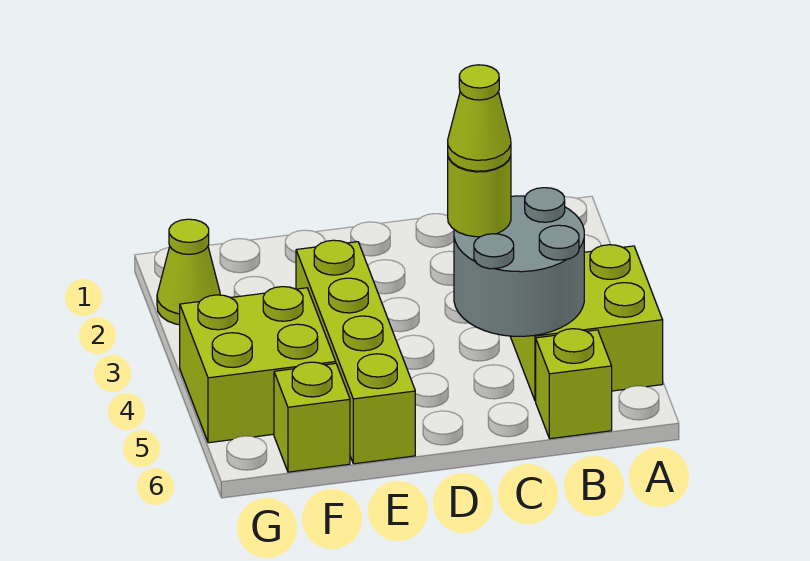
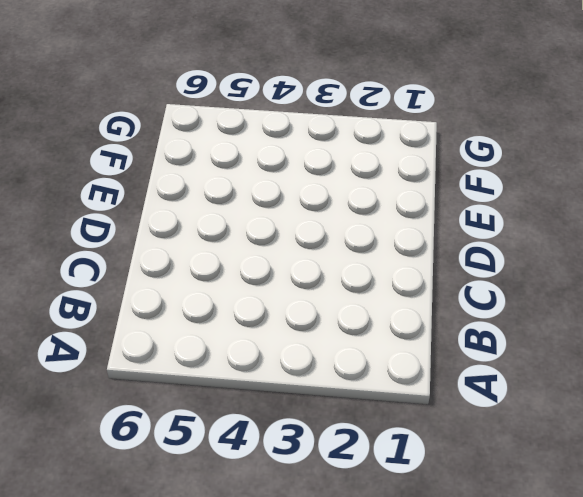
none -> lime 2x2 brick [510,245,663,401]
none -> lime 1x1 brick [536,329,612,439]

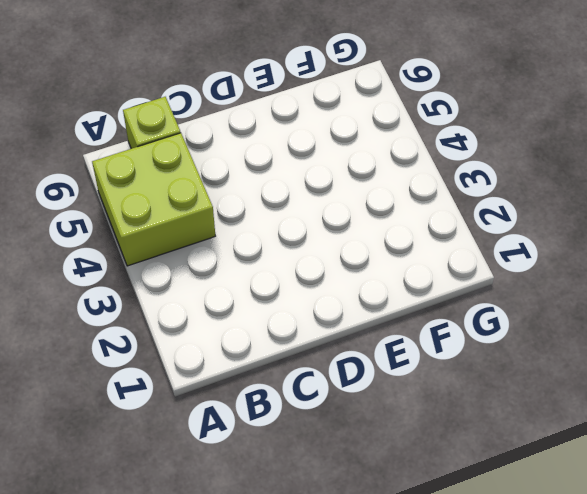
none -> lime 1x4 brick [296,240,415,464]
none -> lime 2x2 brick [180,287,336,443]

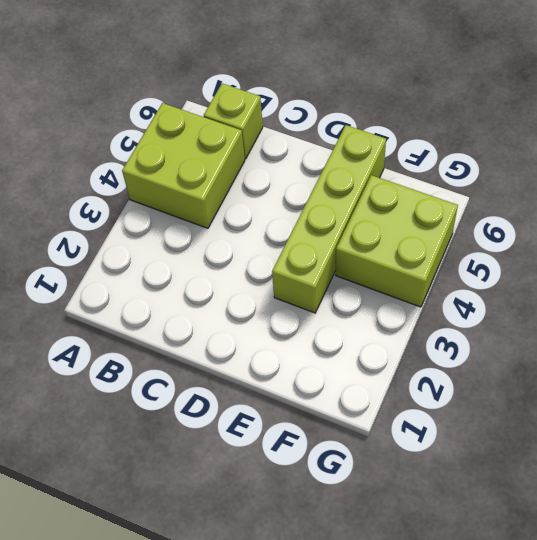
none -> lime 1x1 brick [274,362,350,472]
none -> lime 1x1 cone [157,219,220,325]

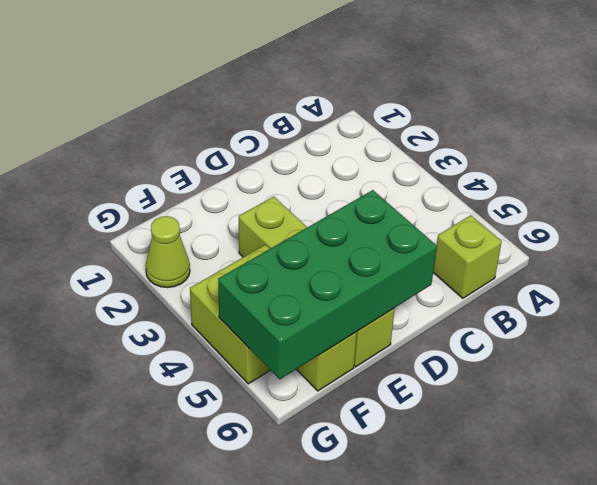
green 2x4 brick [218,190,437,379] -> none
none -> lime 2x2 brick [510,245,663,401]
none -> grey 2x2 round brick [454,188,584,336]

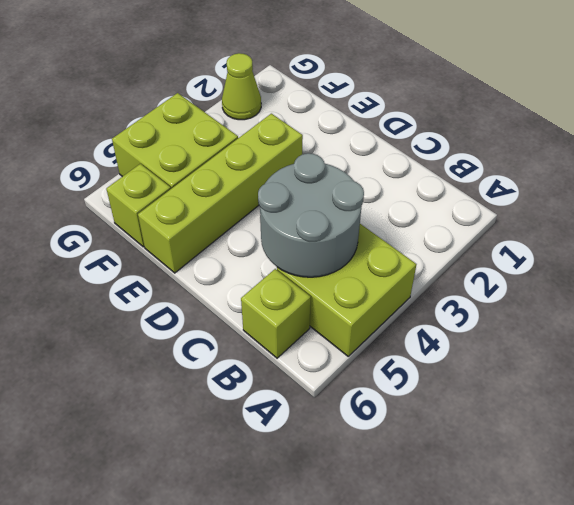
none -> lime 1x1 round brick [448,156,511,237]
none -> lime 1x1 cone [448,65,511,171]

